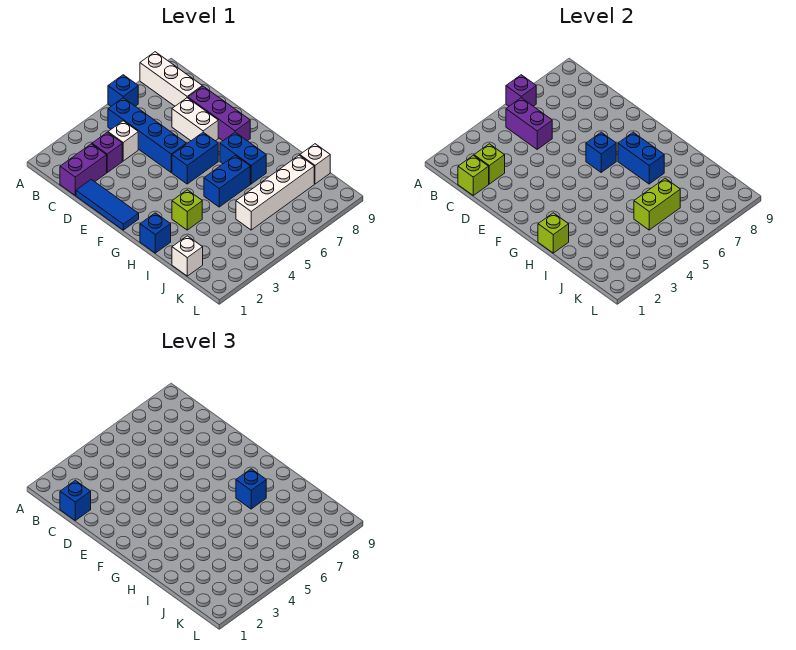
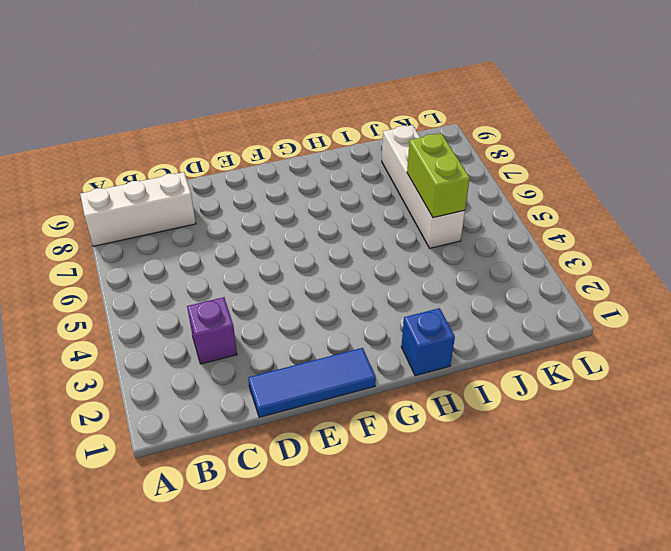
none -> blue 1x1 brick [108,75,138,106]
none -> blue 1x4 brick [108,98,186,172]
none -> purple 1x2 brick [60,144,107,195]

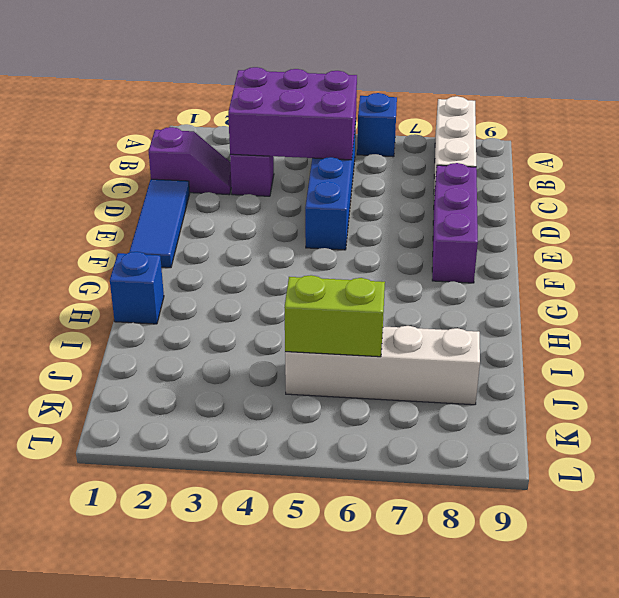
purple 2x3 brick [228,67,357,160] -> purple 1x2 brick [506,98,552,149]
purple 1x2 slope [149,127,231,195] -> purple 1x2 brick [60,144,107,195]
none -> white 1x1 brick [108,121,138,161]
none -> white 1x2 brick [172,98,218,141]
none -> blue 1x2 brick [172,132,218,184]

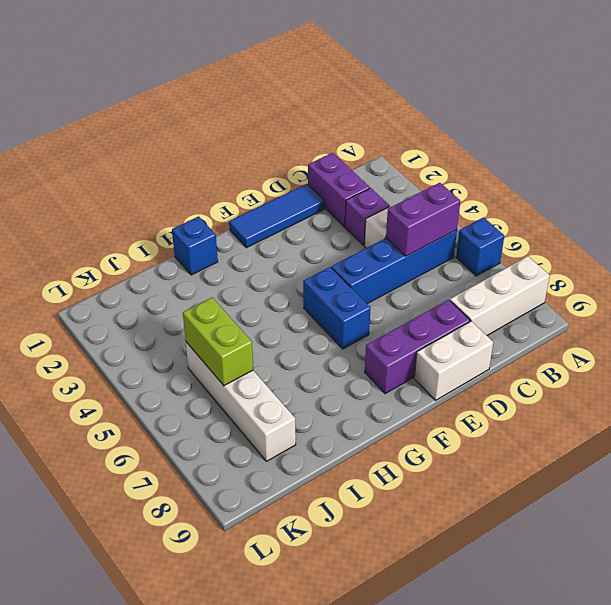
white 1x2 brick [414,321,493,400] -> white 1x2 brick moved to [172,98,218,141]
none -> blue 1x2 brick [220,132,266,184]
none -> lime 1x1 brick [172,190,202,230]
none -> blue 1x2 brick [204,155,250,207]

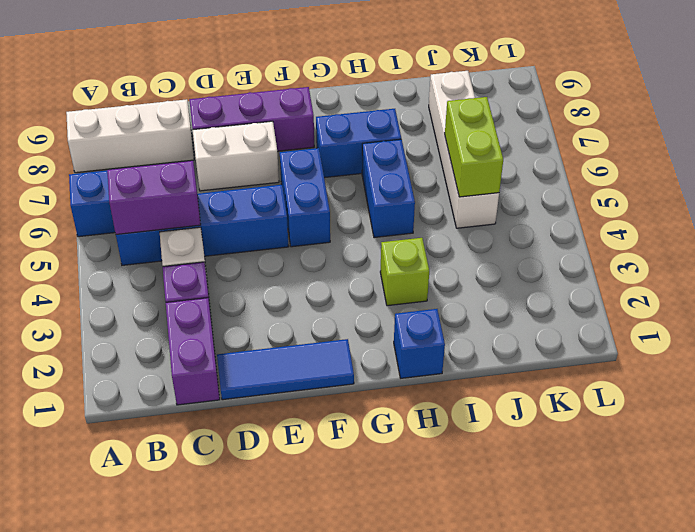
none -> white 1x1 brick [172,236,203,276]
none -> white 1x1 brick [300,144,330,184]
none -> purple 1x1 brick [506,75,536,106]

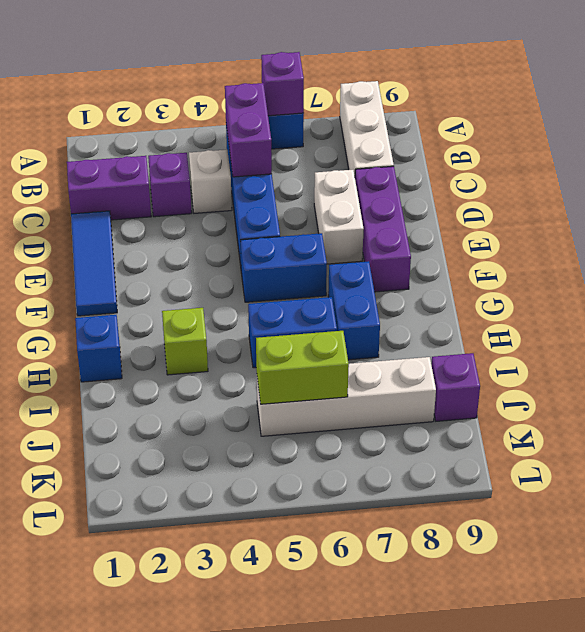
purple 1x1 brick [431,353,480,421] -> white 1x1 brick [300,144,330,184]
none -> white 1x1 brick [172,236,203,276]
none -> lime 1x1 brick [458,155,489,195]
none -> lime 1x1 brick [474,144,505,184]

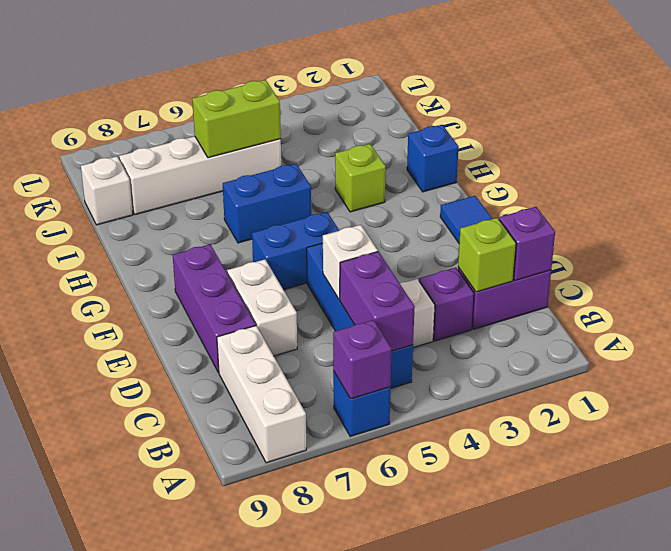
purple 1x1 brick [499,207,555,280] -> lime 1x1 brick [458,155,489,195]
white 1x1 brick [323,225,378,299] -> white 1x1 brick moved to [172,236,203,276]
none -> blue 1x2 brick [220,132,266,184]
none -> blue 1x1 brick [586,132,616,172]
none -> blue 1x2 brick [618,132,664,184]

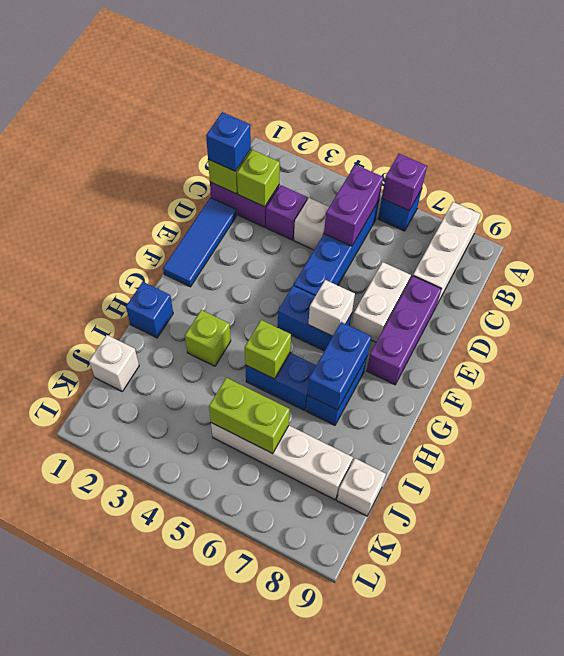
white 1x1 brick [308,280,355,336] -> blue 1x1 brick [586,132,616,172]
lime 1x1 brick [245,320,291,379] -> lime 1x1 brick moved to [538,213,569,253]
none -> blue 1x1 brick [236,469,266,509]

